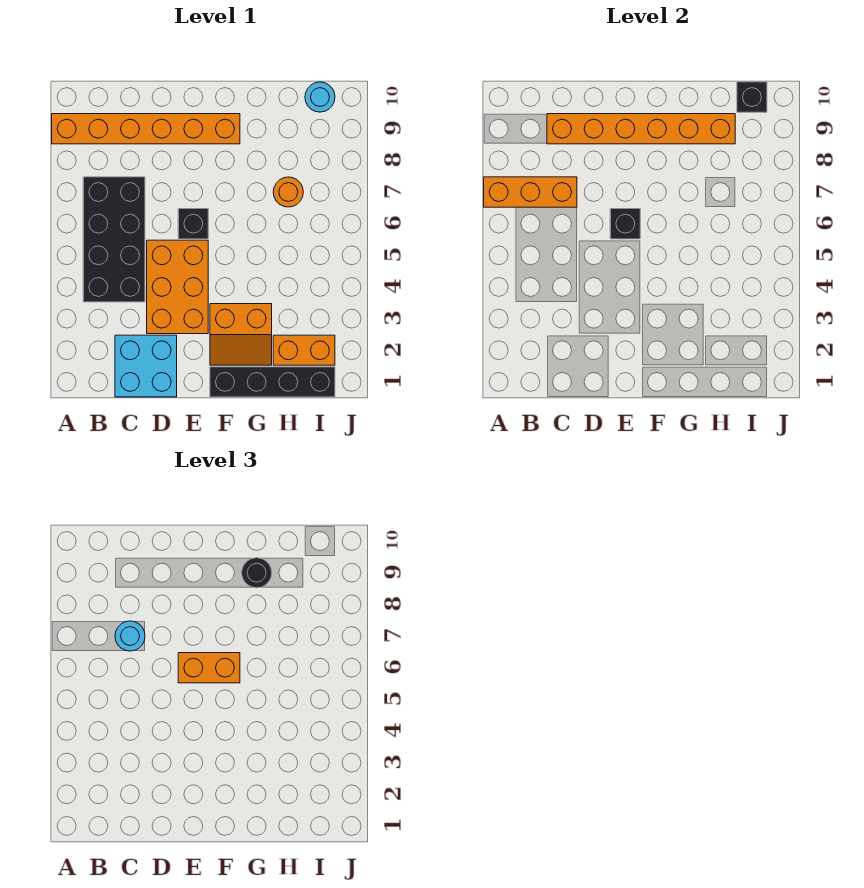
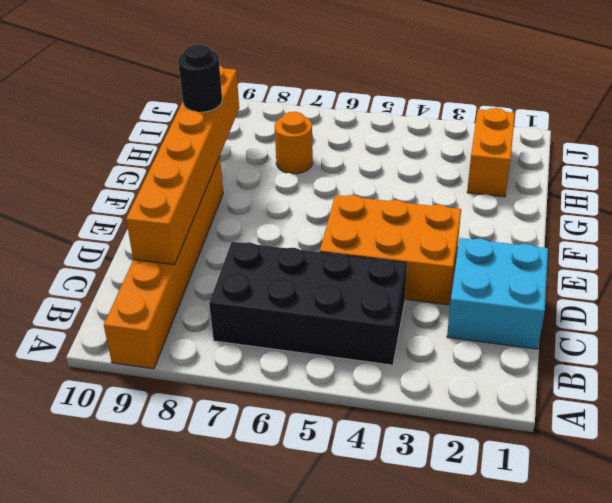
none -> black 1x1 brick [178,209,208,239]
none -> black 1x4 brick [210,367,335,397]
none -> orange 2x2 slope [210,304,272,365]

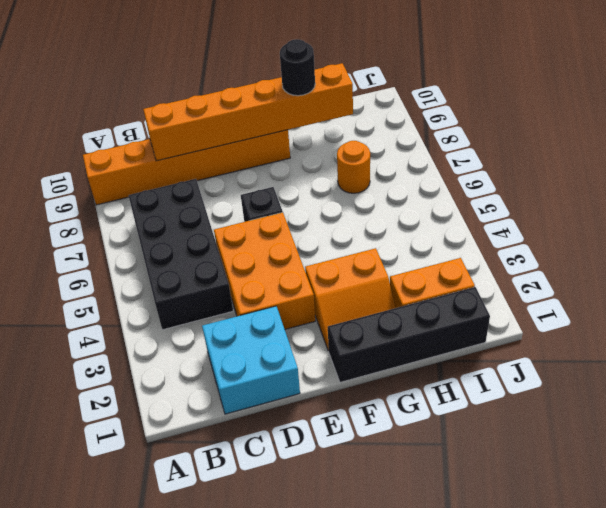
none -> cyan 1x1 round brick [305,82,335,112]
none -> orange 1x3 brick [484,177,577,207]
none -> black 1x1 brick [610,209,640,239]

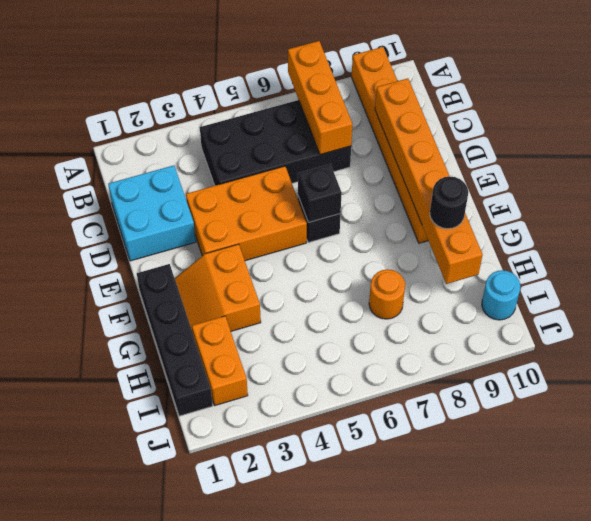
none -> black 1x1 brick [737,82,767,112]
none -> cyan 1x1 round brick [115,621,145,651]
none -> orange 1x2 brick [178,653,240,683]

